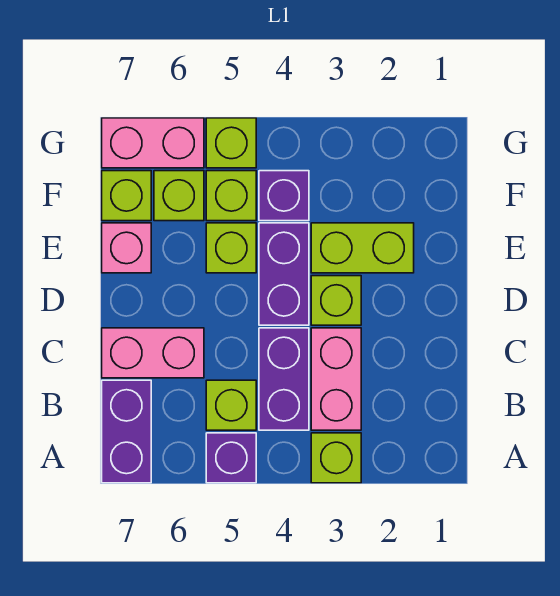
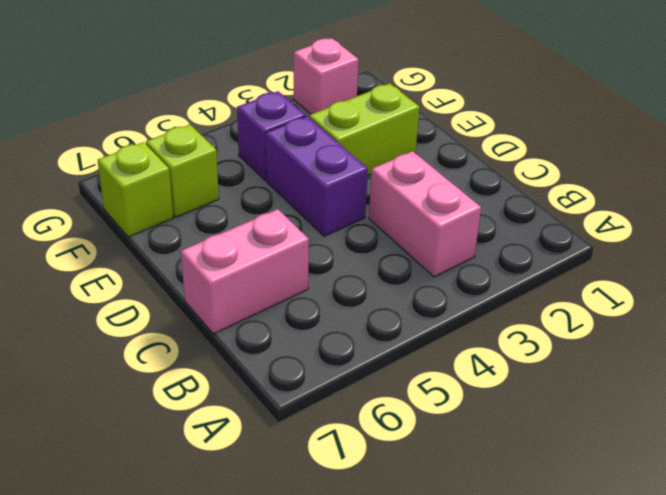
pink 1x1 brick [294,38,359,114] -> pink 1x1 brick moved to [102,223,151,273]
none -> lime 1x1 brick [311,433,361,483]
none -> purple 1x1 brick [206,433,256,483]
none -> purple 1x2 brick [102,380,151,483]

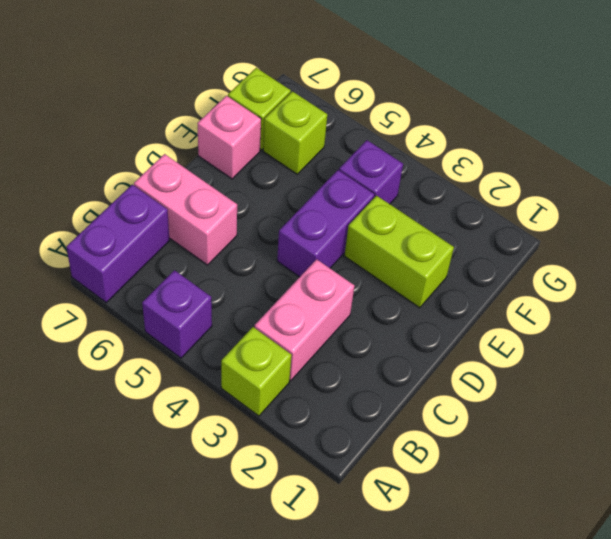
none -> purple 1x2 brick [259,328,309,430]
none -> lime 1x1 brick [206,380,256,430]
none -> lime 1x1 brick [311,276,361,325]

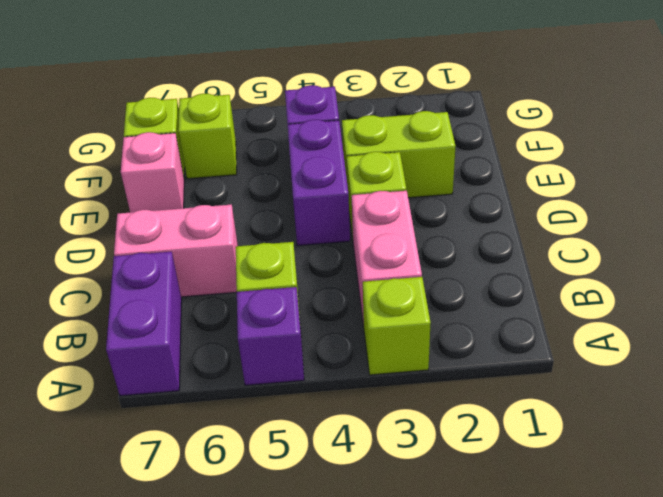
none -> purple 1x2 brick [259,328,309,430]
none -> lime 1x1 brick [206,223,256,273]
none -> lime 1x1 brick [206,171,256,221]

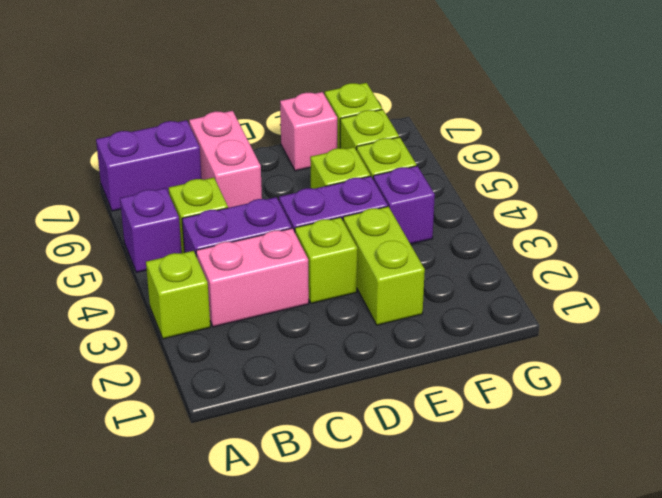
none -> lime 1x1 brick [206,118,256,168]
none -> pink 1x2 brick [102,118,204,168]

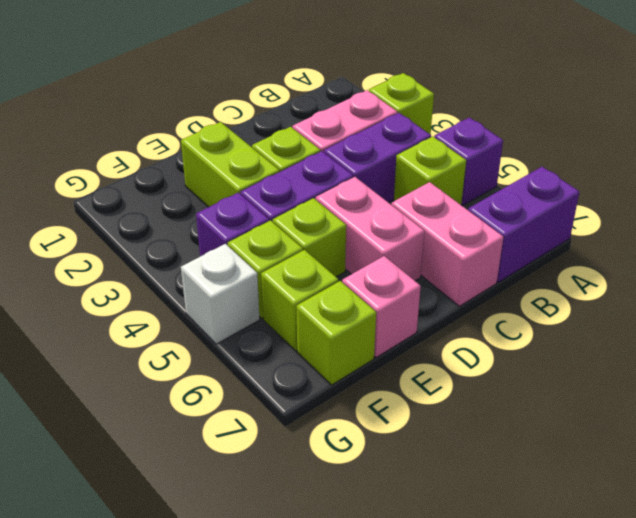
pink 1x2 brick [316,177,424,281] -> pink 1x2 brick moved to [102,118,204,168]
white 1x1 brick [181,244,260,344] -> lime 1x1 brick [206,118,256,168]

